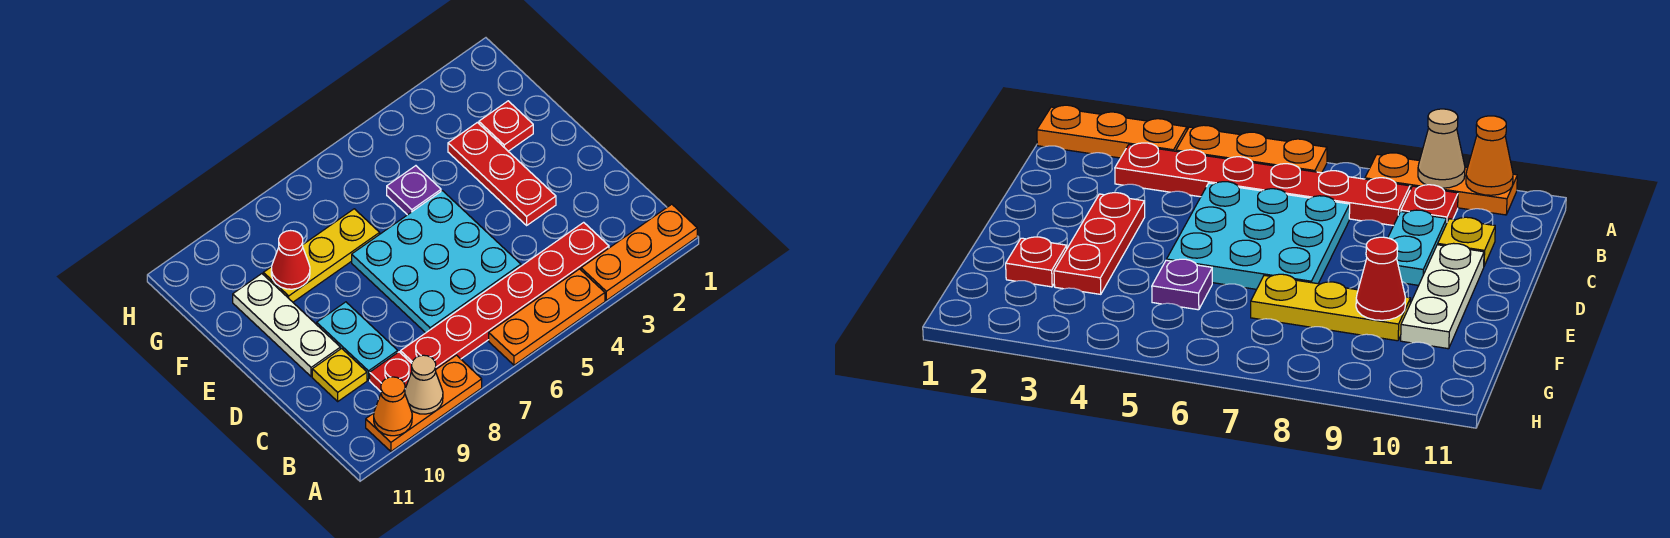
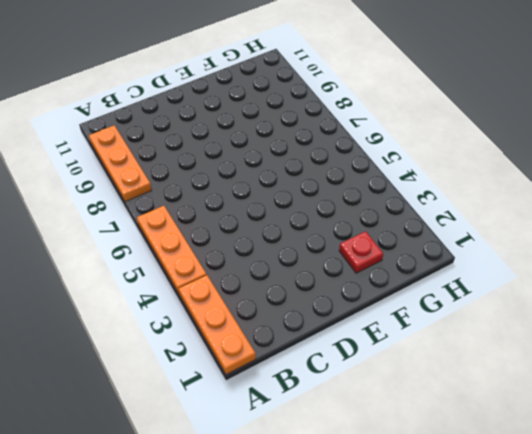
none -> red 1x6 plate [401,222,609,369]
none -> red 1x1 plate [370,352,412,392]
none -> cyan 3x3 plate [352,191,521,333]

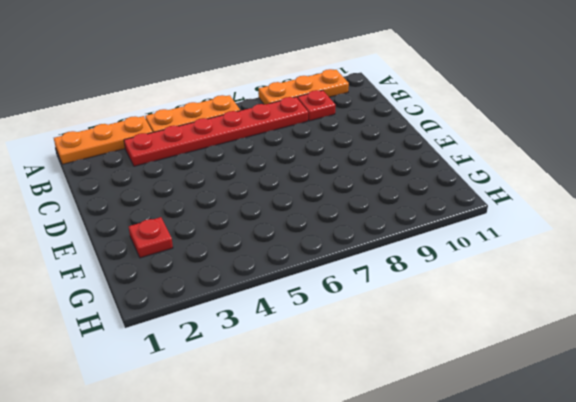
none -> cyan 3x3 plate [352,191,521,333]
none -> cyan 1x2 plate [317,302,398,380]
none -> yellow 1x1 plate [312,348,367,401]

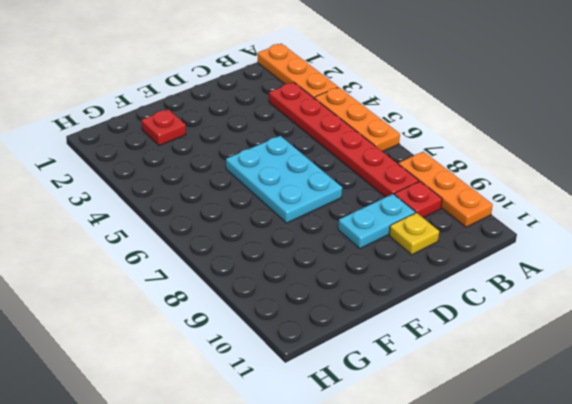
cyan 2x3 plate [226,136,342,223] -> cyan 3x3 plate [352,191,521,333]
none -> red 1x3 plate [448,122,556,225]
none -> white 1x3 plate [233,274,340,377]
none -> purple 1x1 plate [387,166,441,215]

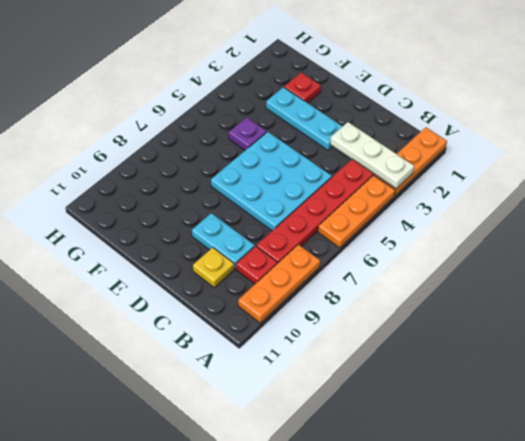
white 1x3 plate [330,122,414,189] -> white 1x3 plate moved to [233,274,340,377]
cyan 1x3 plate [266,87,343,150] -> red 1x3 plate [448,122,556,225]
none -> yellow 1x3 plate [263,209,380,302]
none -> tan 1x1 cone [405,355,443,414]
none -> orange 1x1 cone [374,377,412,436]

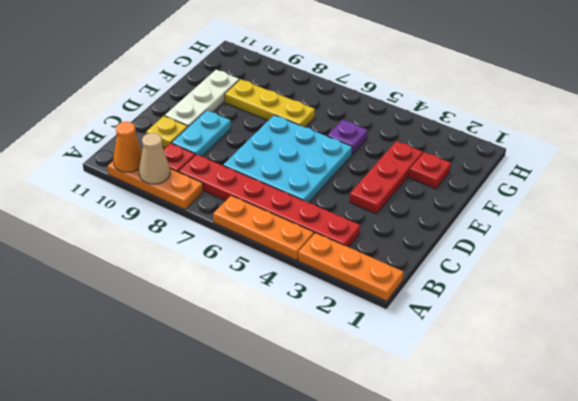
none -> red 1x1 cone [271,231,310,289]

